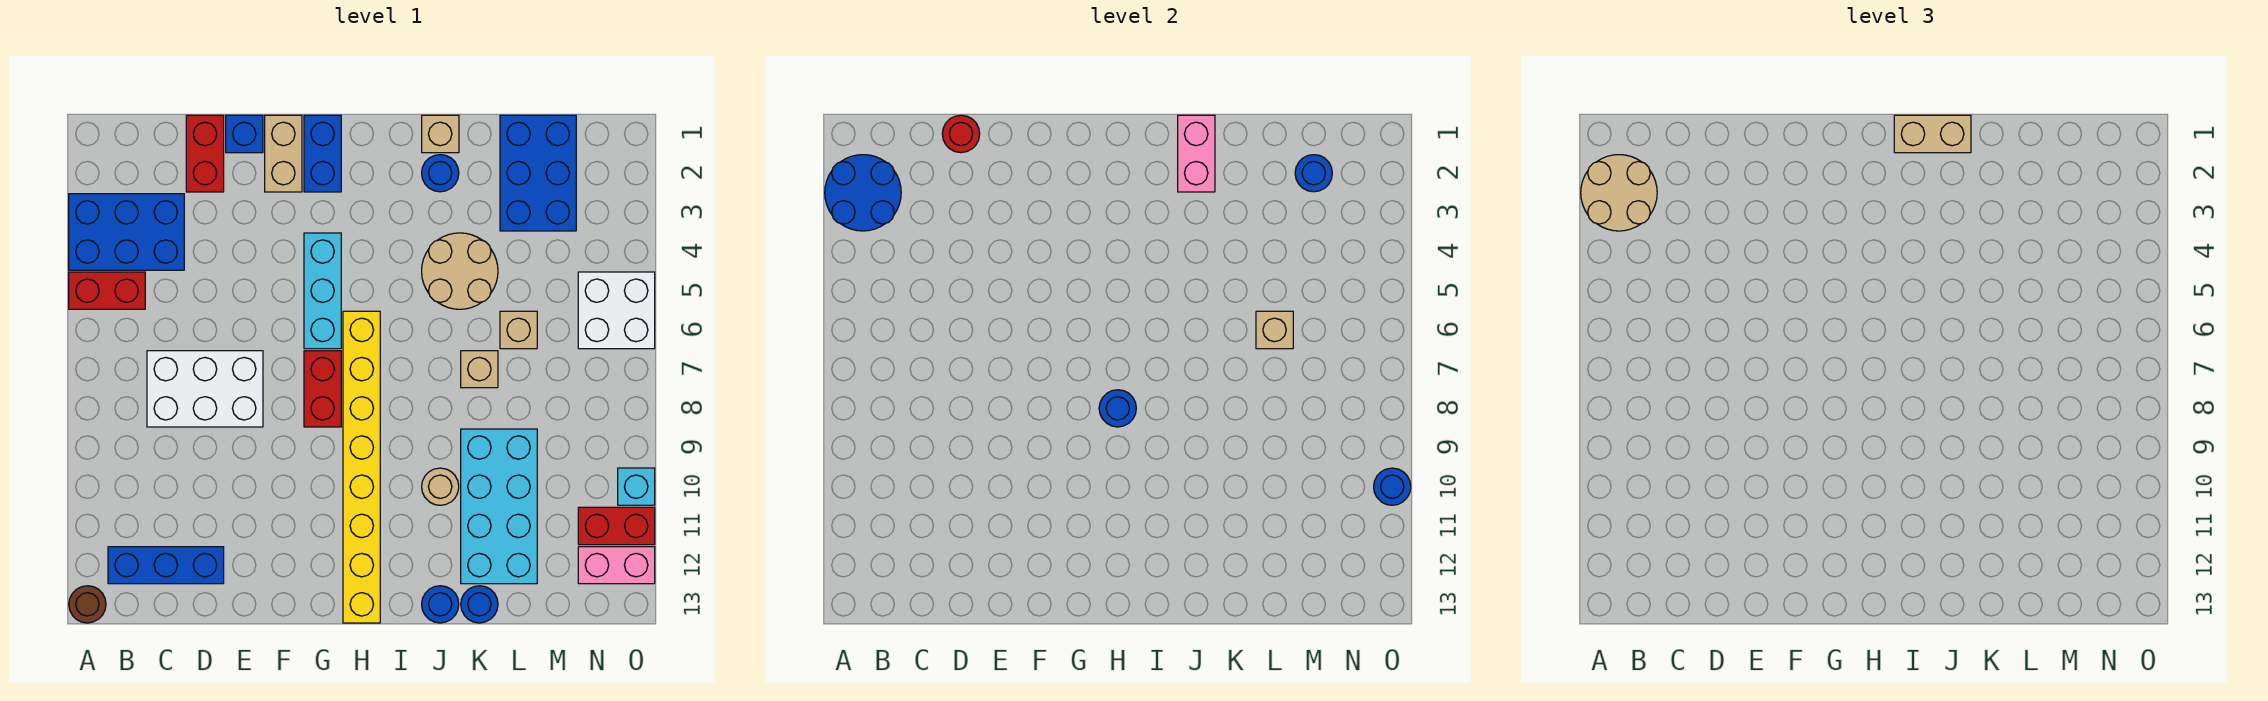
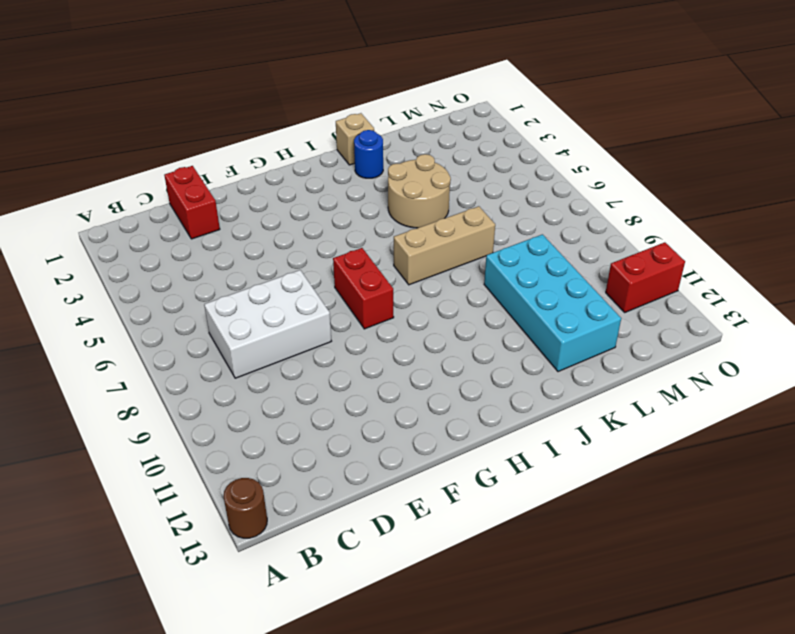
tan 1x3 brick [394,206,495,285] -> tan 1x1 brick [461,351,498,388]
none -> blue 2x3 brick [69,194,184,270]
none -> red 1x2 brick [69,272,145,309]
none -> blue 1x3 brick [108,547,224,584]
none -> blue 1x1 brick [226,115,263,153]

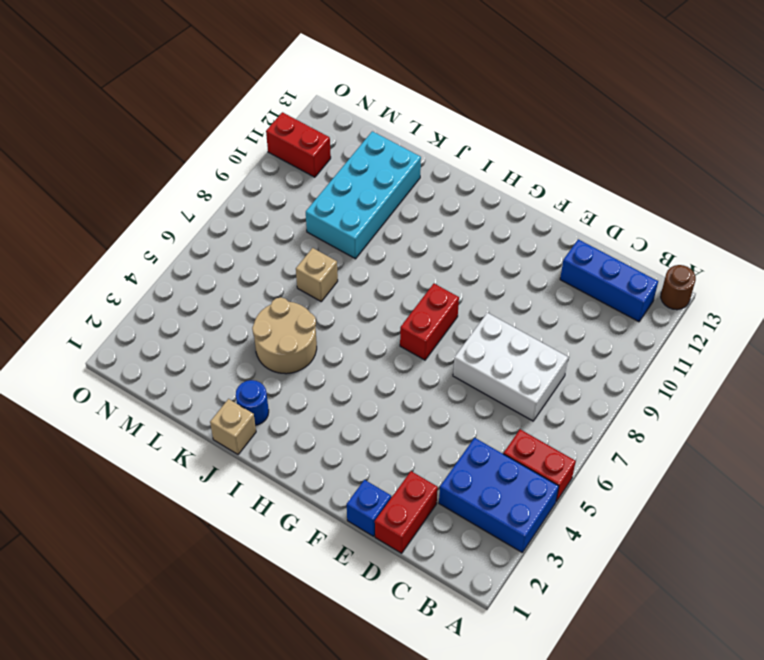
none -> tan 1x2 brick [265,115,302,192]
none -> blue 1x2 brick [304,115,341,192]
none -> cyan 1x3 brick [304,233,341,349]
none -> yellow 1x8 brick [343,311,380,623]

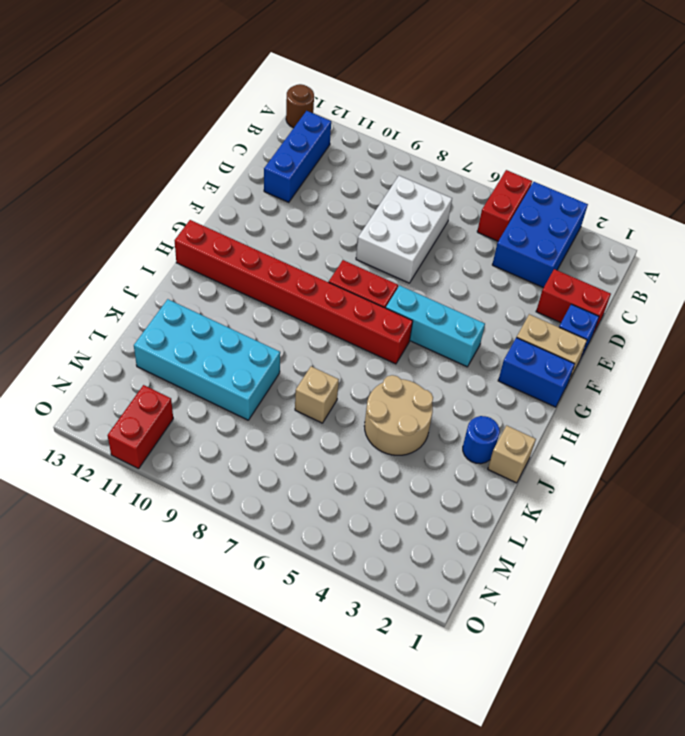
red 1x8 brick [174,220,413,364] -> yellow 1x8 brick [343,311,380,623]
none -> tan 1x1 round brick [422,468,459,505]
none -> blue 1x1 round brick [422,586,459,623]
none -> blue 1x1 round brick [461,586,498,623]
none -> blue 2x3 brick [500,115,576,231]

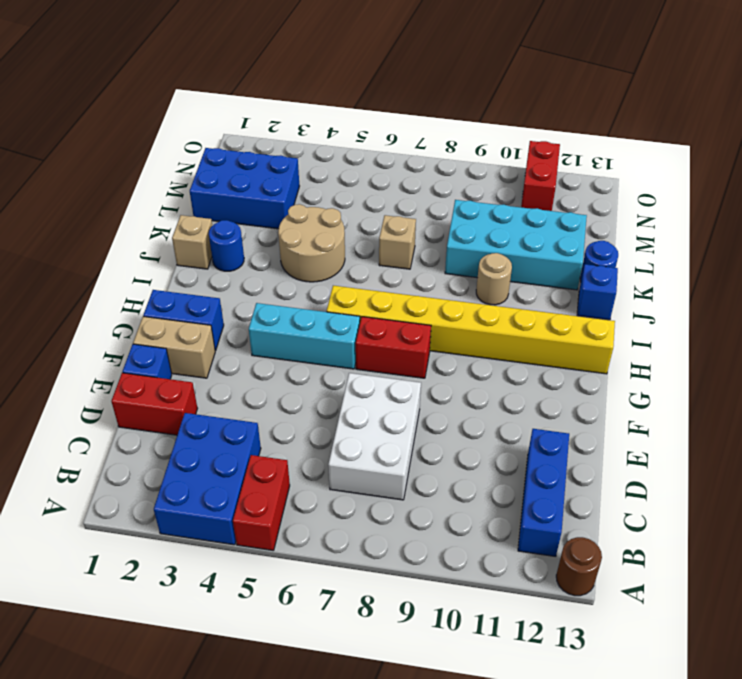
blue 1x1 brick [577,264,618,320] -> blue 1x1 round brick [422,586,459,623]
none -> tan 1x1 brick [500,311,537,349]
none -> white 2x2 brick [578,272,655,349]
none -> pink 1x2 brick [578,547,655,584]
none -> cyan 1x1 brick [618,468,655,505]

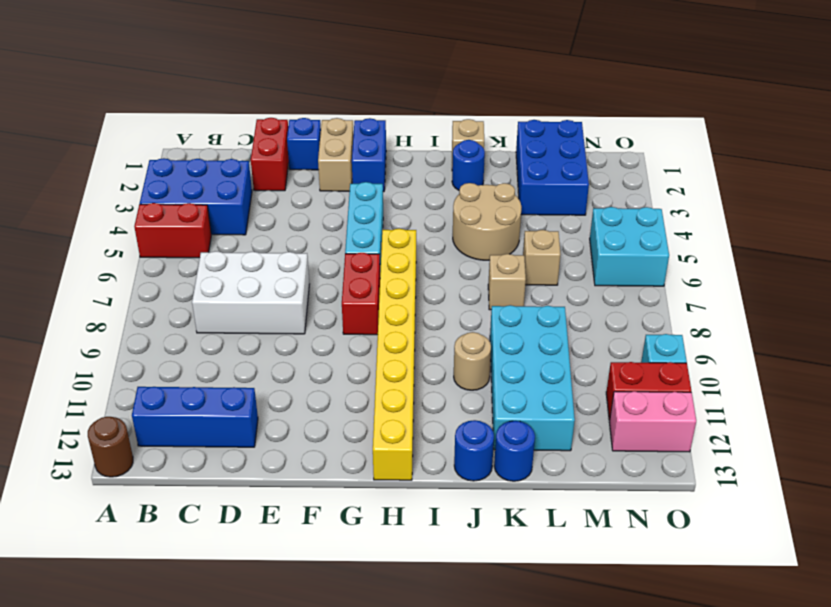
cyan 2x2 brick [590,207,669,286] -> white 2x2 brick [578,272,655,349]
none -> blue 2x2 round brick [825,155,901,231]
none -> red 1x1 round brick [942,115,980,153]
none -> blue 1x1 round brick [1099,390,1136,427]
none -> pink 1x2 brick [1178,115,1215,192]

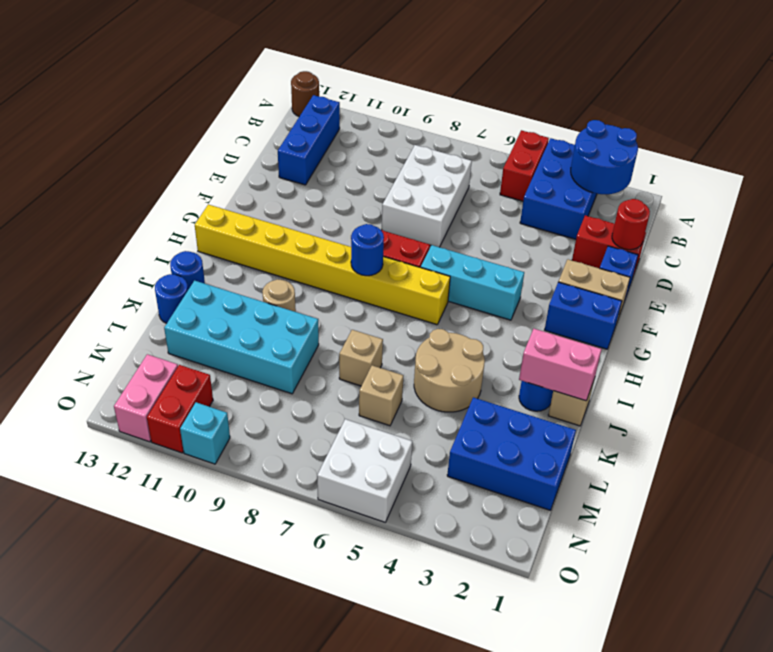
none -> tan 1x1 brick [1256,311,1293,349]
none -> blue 1x1 round brick [1295,155,1332,192]
none -> blue 1x1 round brick [1374,468,1411,505]
none -> tan 2x2 round brick [1581,155,1657,231]

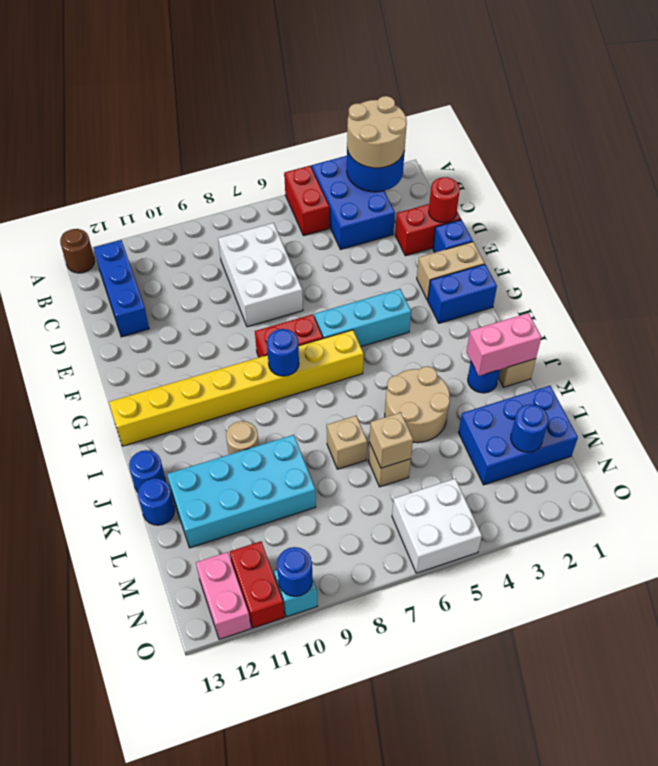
none -> tan 1x2 brick [1894,115,1971,153]

